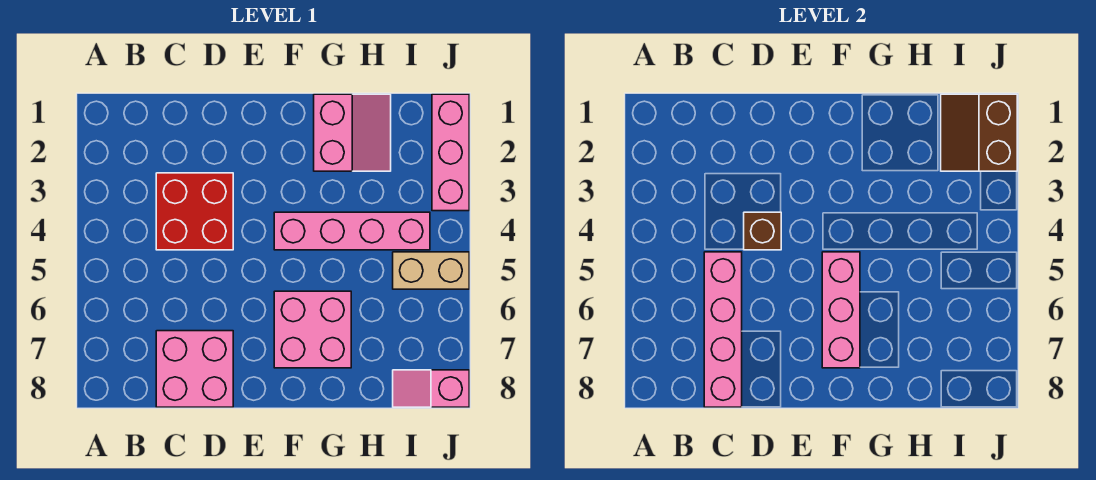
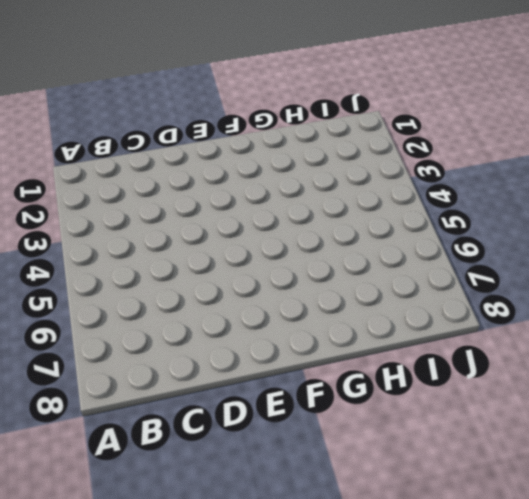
none -> red 2x2 brick [156,173,233,250]
none -> pink 2x2 brick [156,331,233,407]
none -> pink 1x4 brick [274,212,430,250]

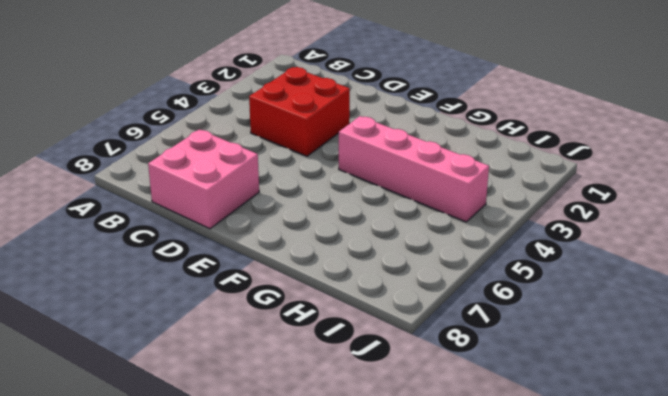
none -> pink 2x2 brick [274,291,351,368]
none -> pink 2x2 slope [314,94,391,171]
none -> tan 1x2 brick [393,252,469,289]

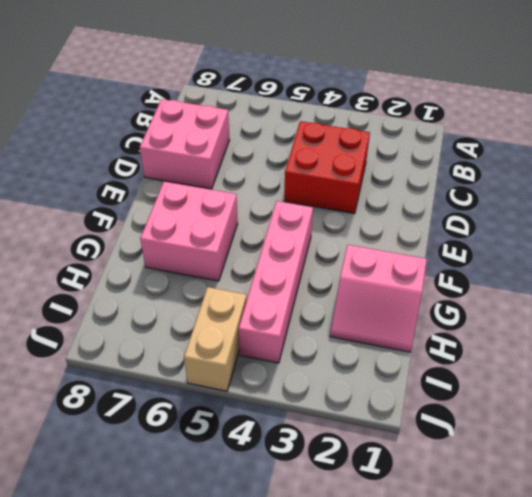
none -> pink 1x2 slope [393,370,469,407]
none -> pink 1x3 brick [432,94,469,211]
none -> pink 1x4 brick [704,252,742,407]

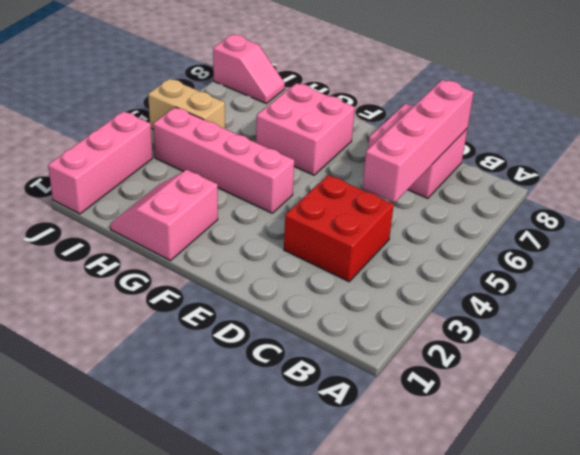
none -> brown 1x1 brick [744,212,781,250]
none -> pink 1x3 brick [822,252,860,368]
none -> brown 2x2 slope [941,94,1017,171]

